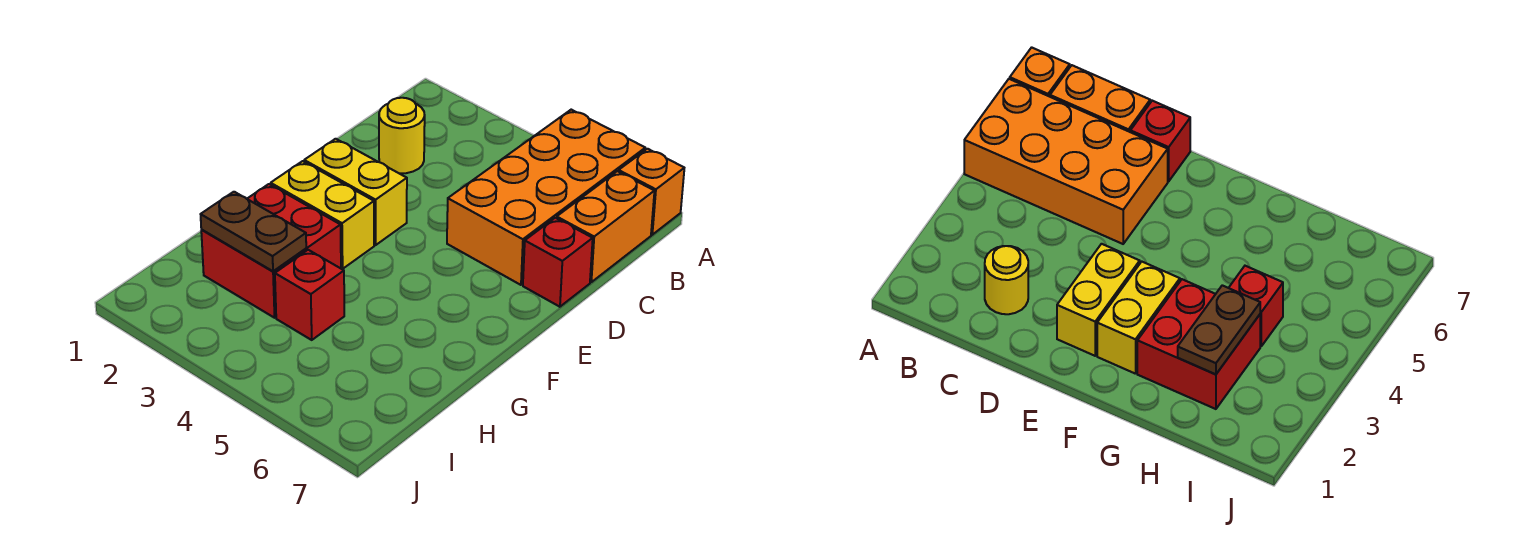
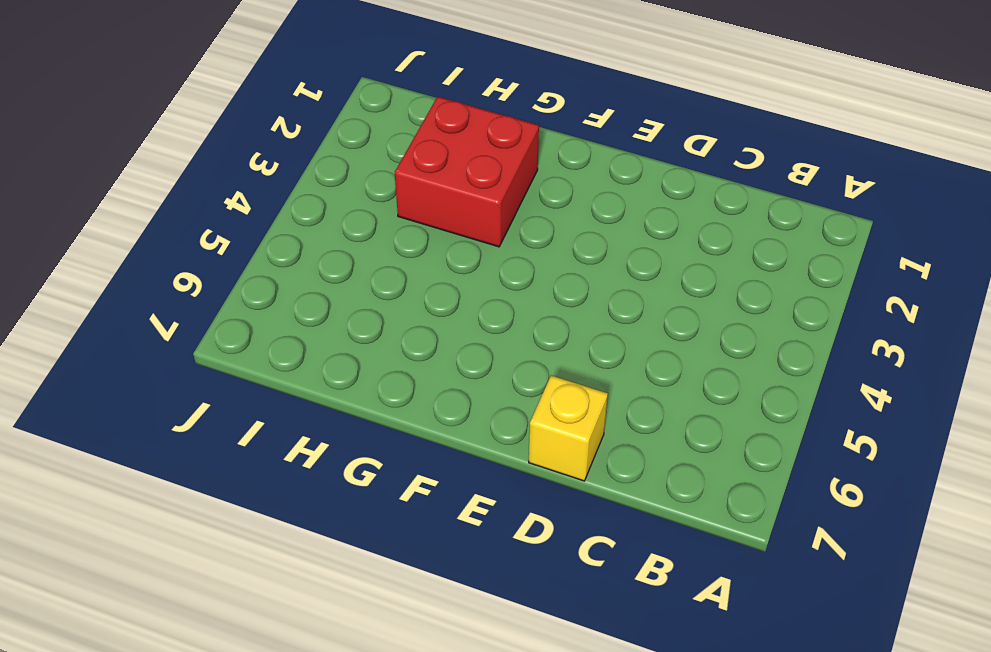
yellow 1x1 brick [529,375,608,481] -> red 1x1 brick [523,218,593,307]
none -> orange 2x4 brick [447,110,645,285]
none -> orange 1x1 brick [619,149,684,235]

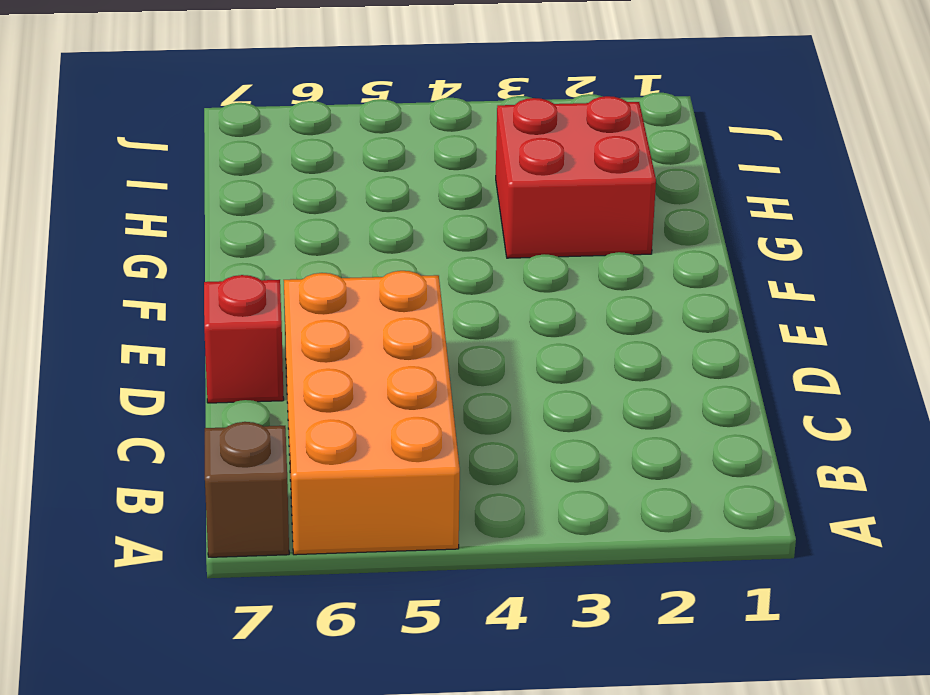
brown 1x1 brick [205,422,289,557] -> orange 1x1 brick [619,149,684,235]
none -> orange 1x2 brick [557,171,654,282]
none -> yellow 1x1 round brick [379,98,425,173]

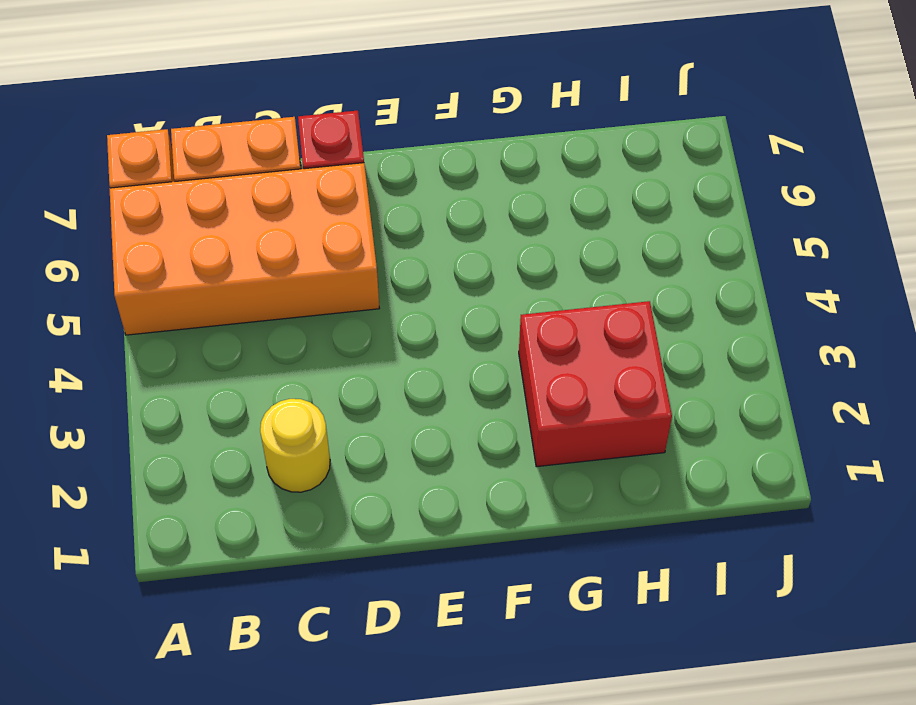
none -> yellow 1x2 brick [304,139,407,245]
none -> yellow 1x2 brick [271,161,374,269]

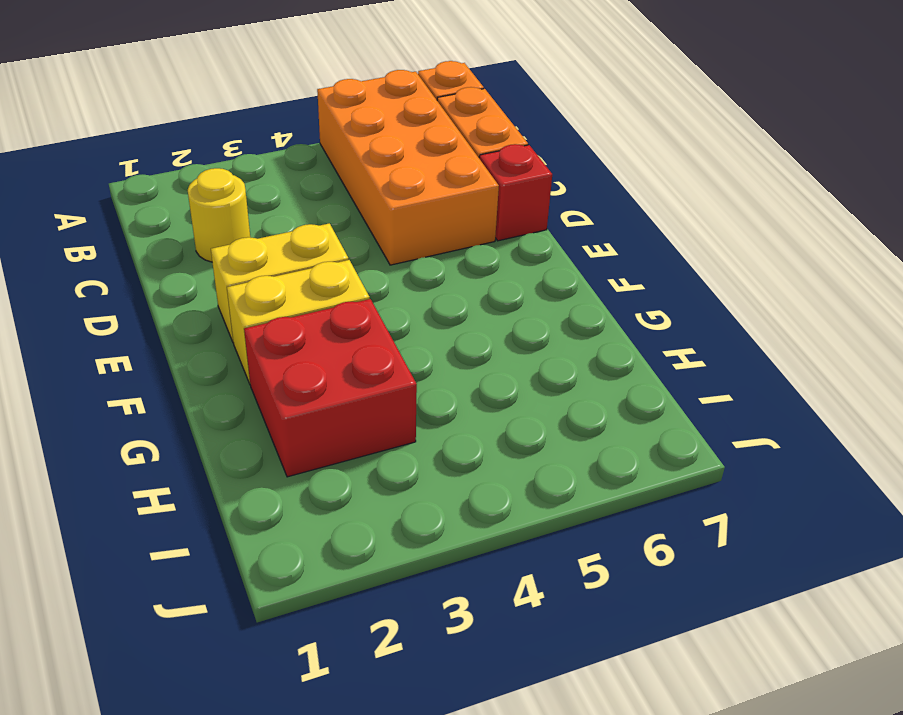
none -> red 1x1 brick [275,250,344,340]
none -> brown 1x2 plate [201,192,306,271]

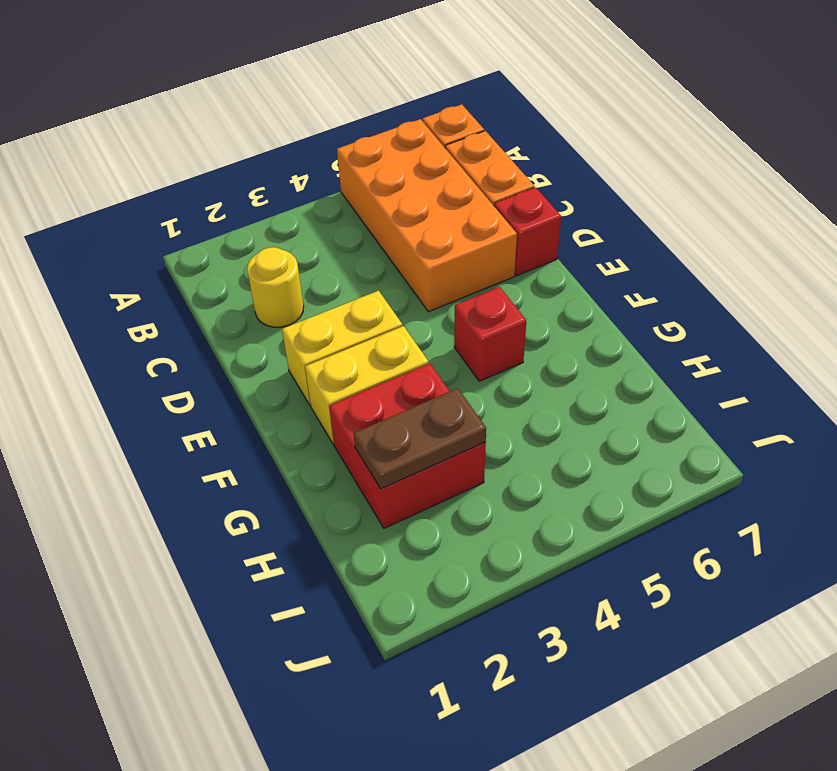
red 1x1 brick [454,287,526,381] -> red 1x1 brick moved to [275,250,344,340]

